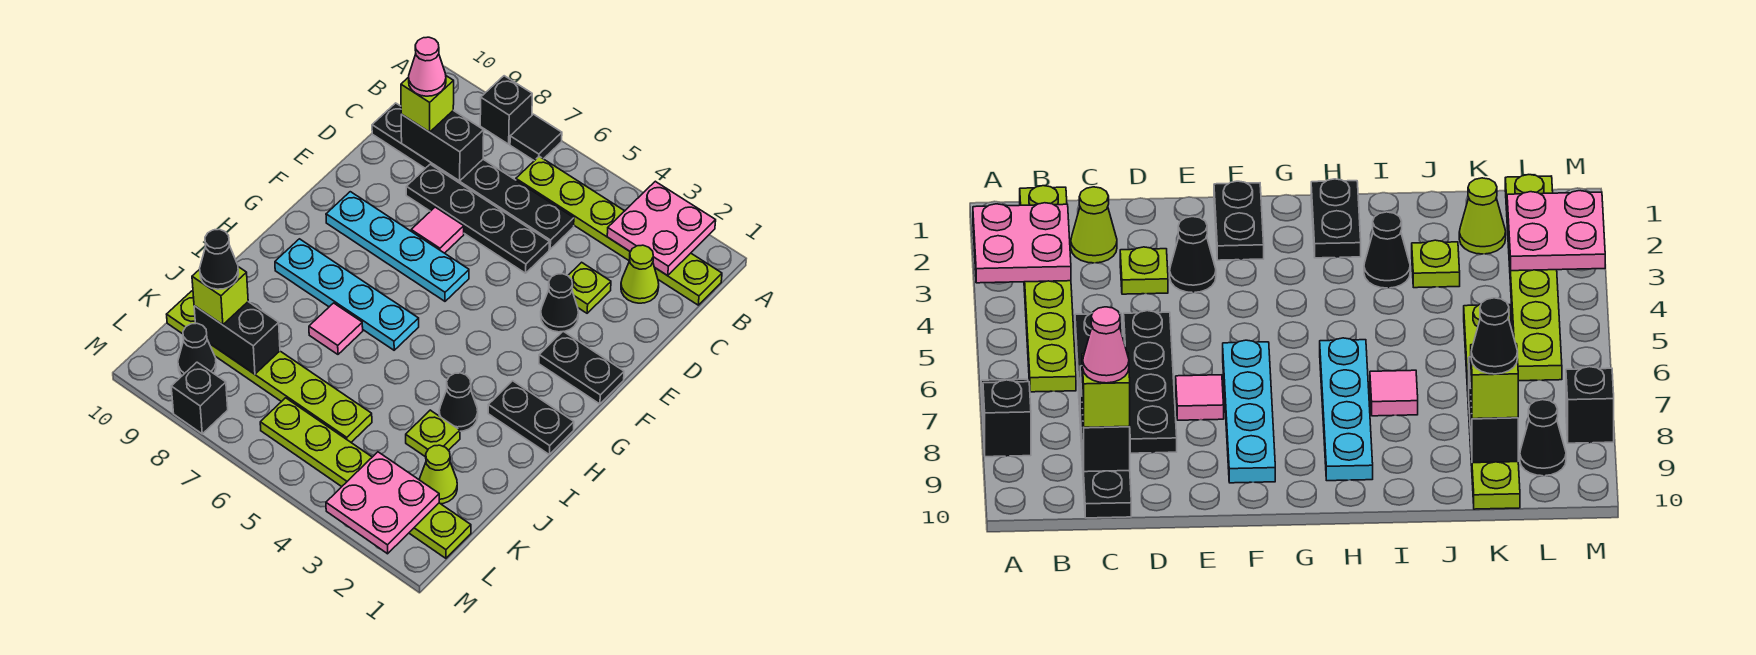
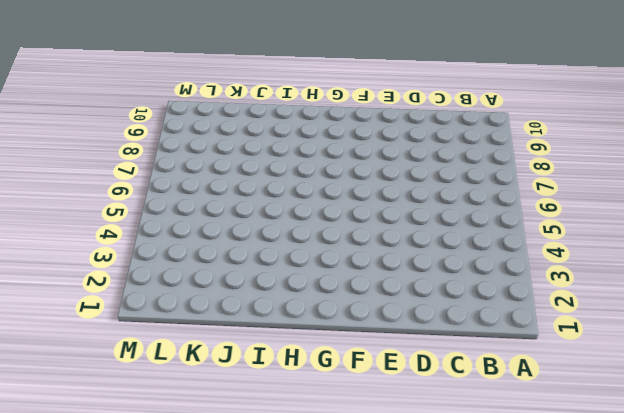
none -> black 1x1 tile [510,114,562,161]
none -> black 1x1 brick [480,76,532,144]
none -> lime 1x6 plate [516,156,722,305]

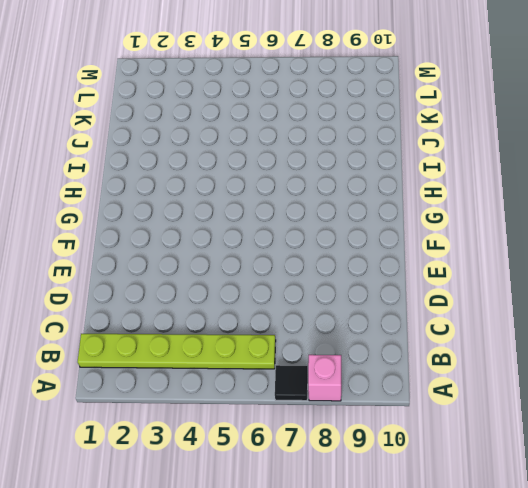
pink 1x1 brick [308,355,341,401] -> black 1x1 brick [480,76,532,144]
none -> lime 1x1 cone [621,245,659,303]
none -> black 1x6 plate [372,103,574,249]
none -> lime 1x1 plate [568,262,611,313]

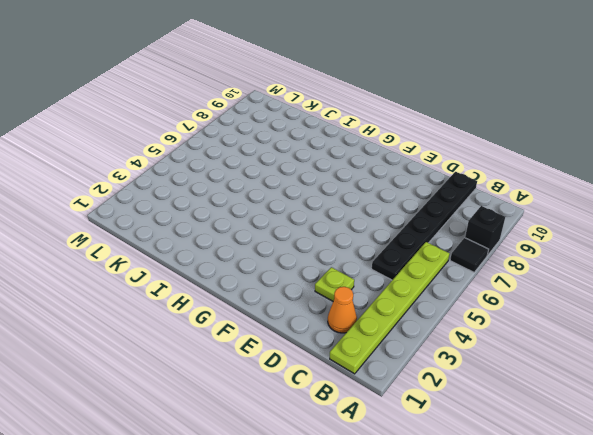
orange 1x1 cone [328,287,357,333] -> lime 1x1 cone [621,245,659,303]
none -> black 1x4 plate [406,164,549,273]
none -> black 1x1 cone [541,274,578,332]
none -> pink 1x1 tile [411,207,464,253]

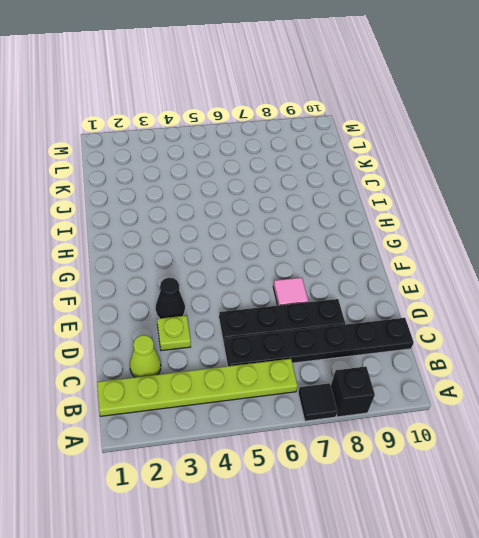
none -> black 1x2 plate [539,331,624,404]
none -> cyan 1x4 plate [326,192,469,301]
none -> black 1x2 plate [488,381,574,454]

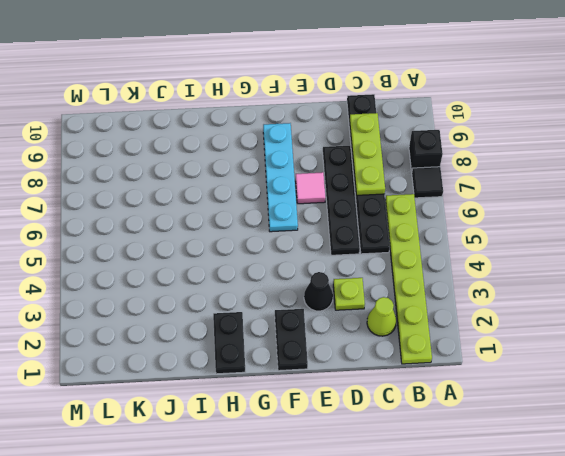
lime 1x3 plate [350,113,385,195] -> black 1x2 brick [401,110,484,181]
none -> cyan 1x4 plate [275,239,419,350]
none -> black 1x1 cone [439,373,478,431]
none -> pink 1x1 tile [309,303,363,354]

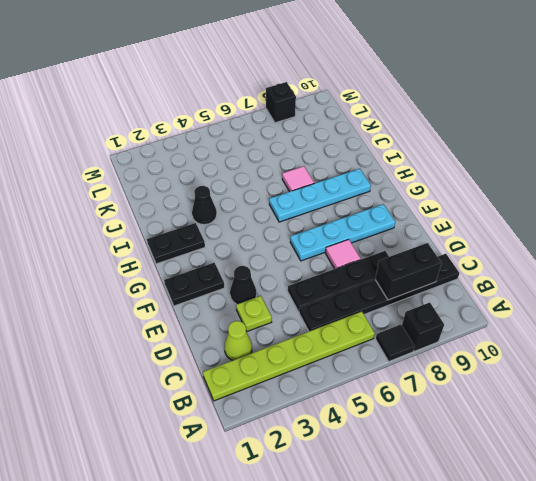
none -> lime 1x1 plate [406,410,460,457]
none -> lime 1x1 cone [419,445,457,504]
none -> lime 1x6 plate [167,291,372,442]

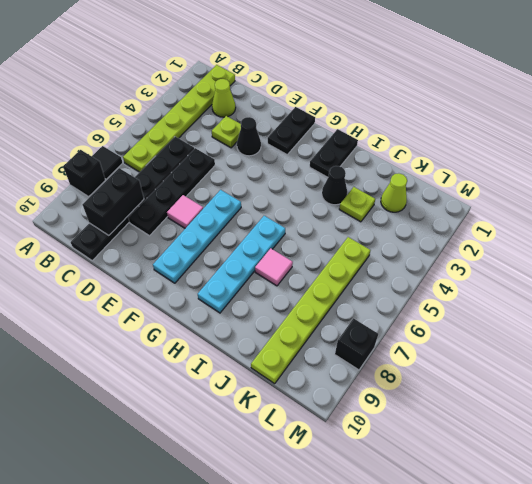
none -> lime 1x6 plate [260,398,471,558]
none -> black 1x1 cone [178,323,216,376]
none -> pink 2x2 plate [607,181,716,276]

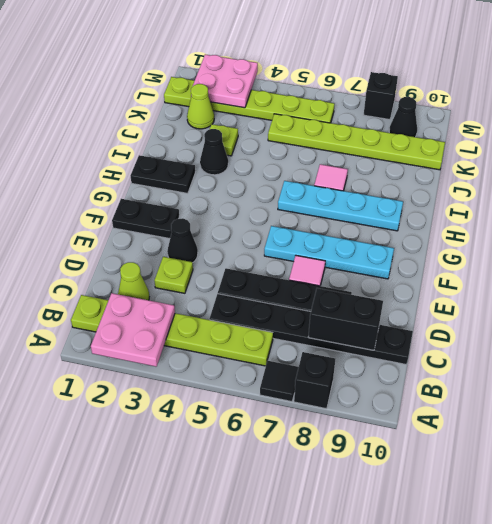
none -> black 1x2 brick [194,302,280,374]
none -> lime 1x1 brick [401,76,454,132]
none -> lime 1x1 brick [192,267,248,325]

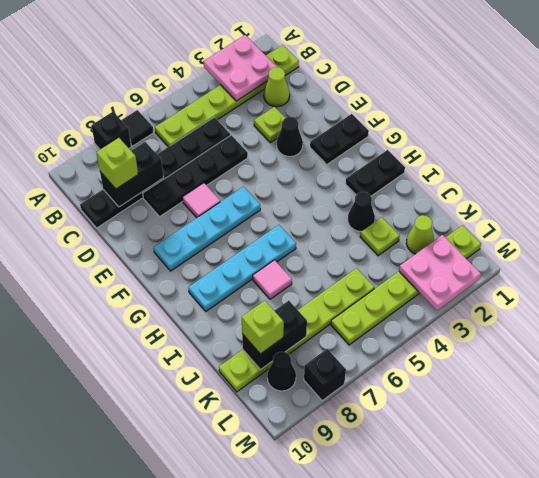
none -> pink 1x1 cone [409,37,446,96]
none -> black 1x1 cone [200,229,239,289]

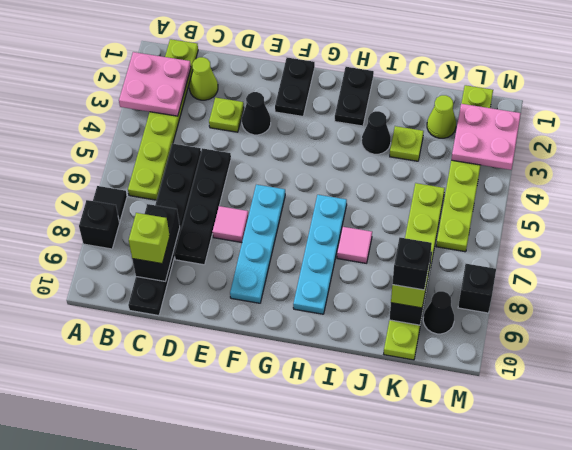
black 1x1 brick [392,238,432,290] -> black 1x1 cone [200,229,239,289]
none -> pink 1x1 cone [409,37,446,96]

